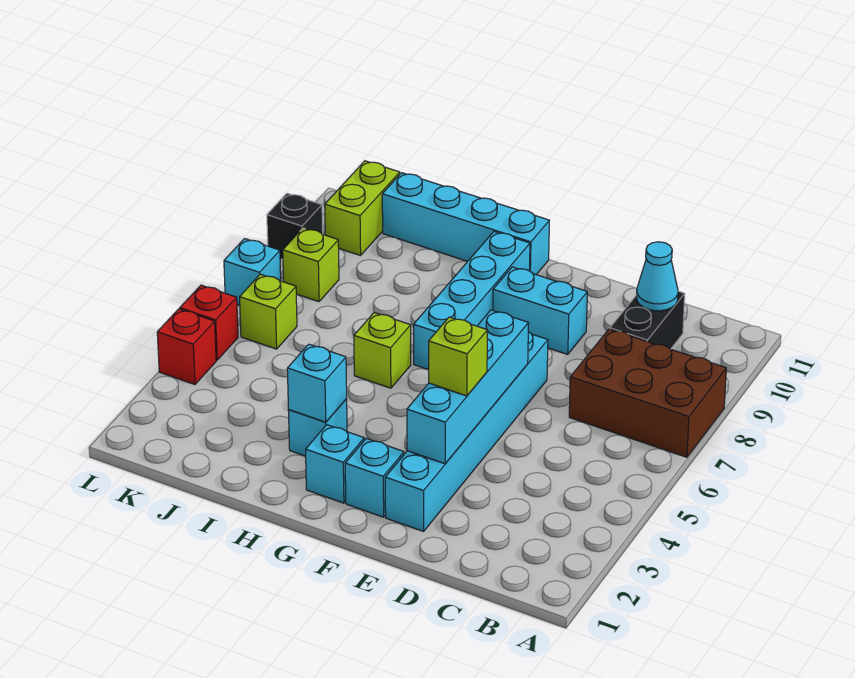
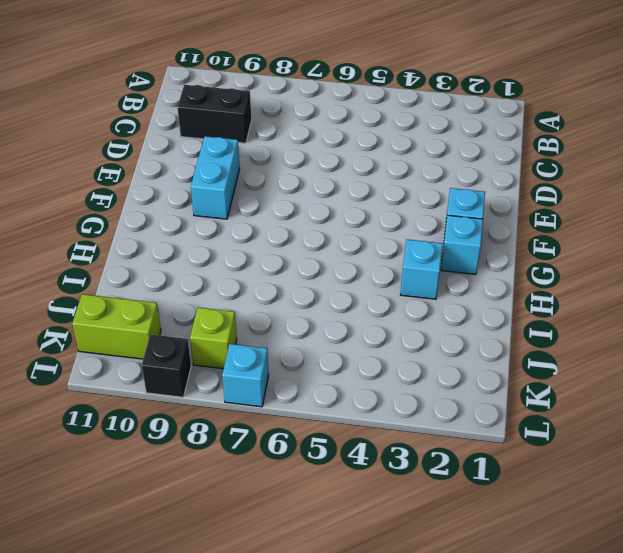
none -> brown 2x3 brick [569,329,726,457]
none -> cyan 1x6 brick [385,332,548,531]
none -> cyan 1x4 brick [414,232,530,370]

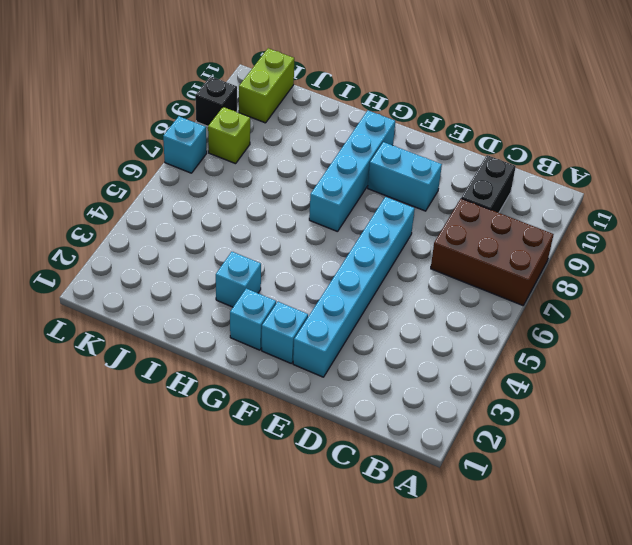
none -> cyan 1x4 brick [382,173,549,275]
none -> lime 1x1 brick [354,313,411,388]
none -> lime 1x1 brick [240,274,297,349]

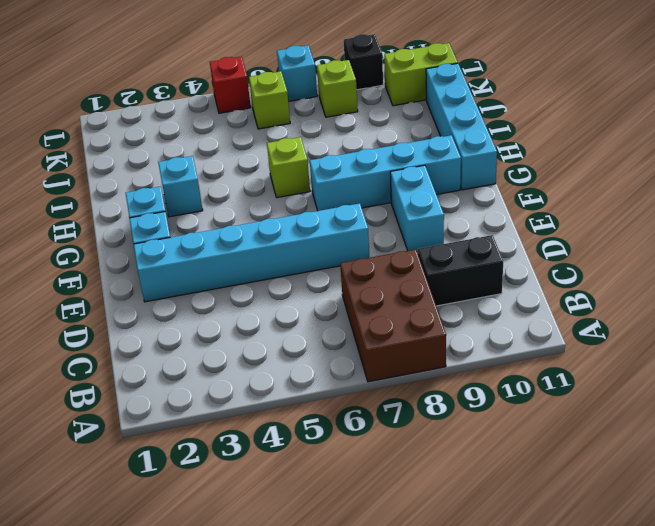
none -> red 1x1 brick [157,309,216,385]
none -> cyan 1x1 cone [637,242,678,311]
none -> cyan 1x4 brick [407,310,529,464]

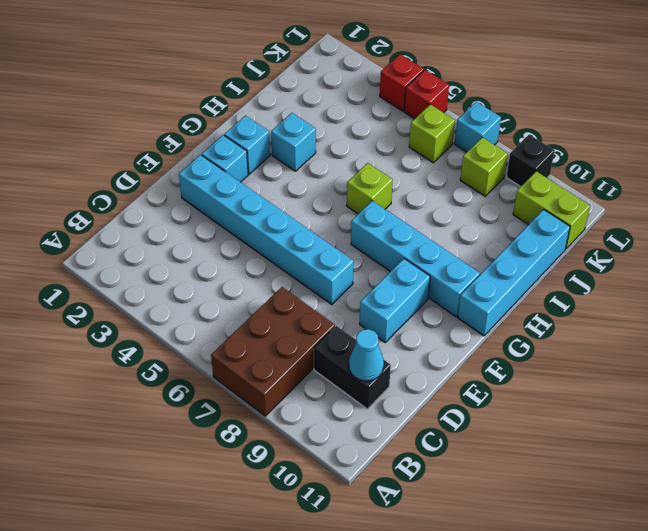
none -> cyan 1x4 brick [407,310,529,464]
none -> cyan 1x1 brick [287,344,347,422]
none -> lime 1x1 brick [429,317,487,396]

